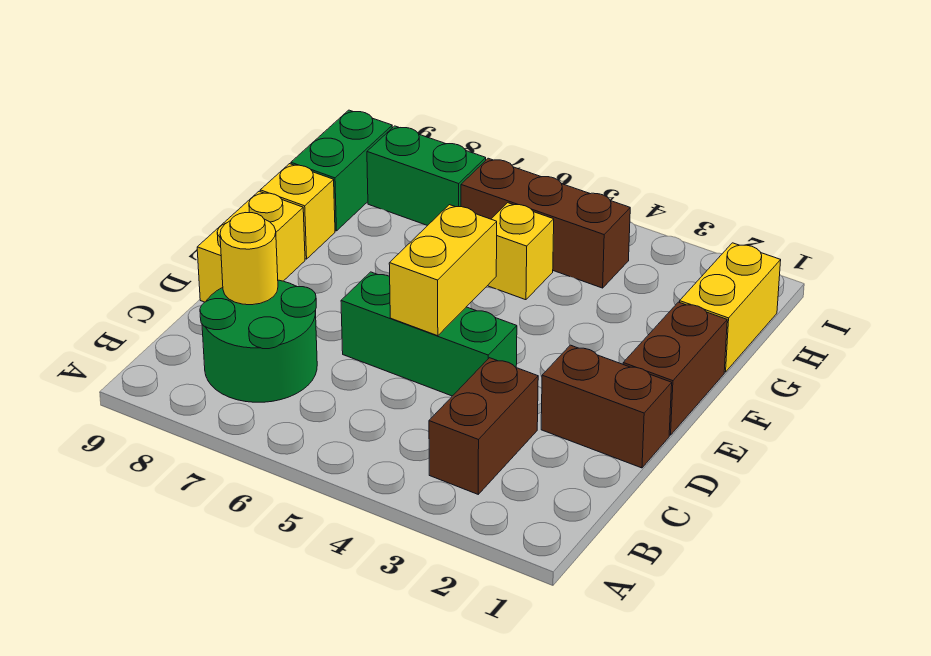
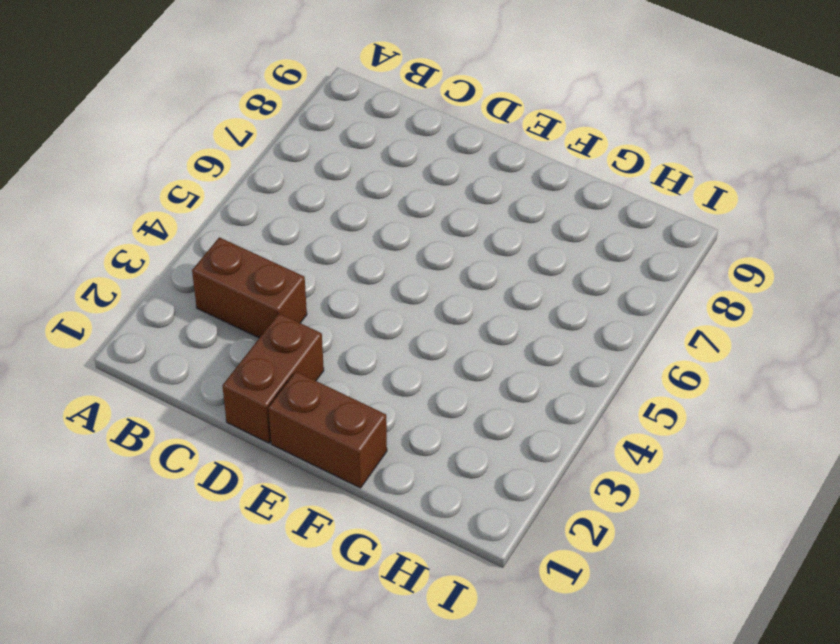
none -> green 2x2 round brick [200,280,317,402]
none -> green 1x3 brick [341,272,517,396]
none -> yellow 1x2 brick [197,191,305,302]

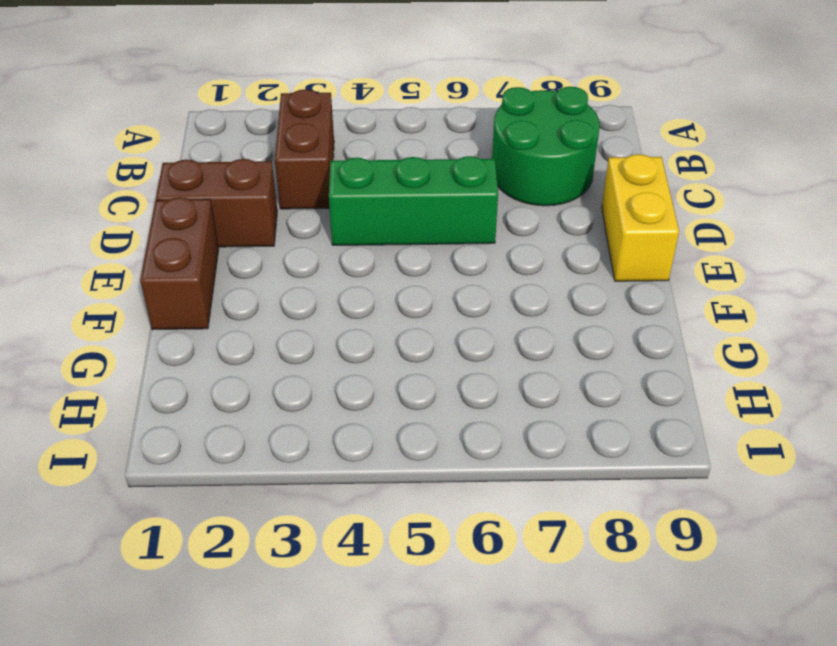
none -> yellow 1x1 brick [260,164,335,259]
none -> yellow 1x2 brick [680,243,781,372]
none -> yellow 1x1 brick [488,203,554,300]

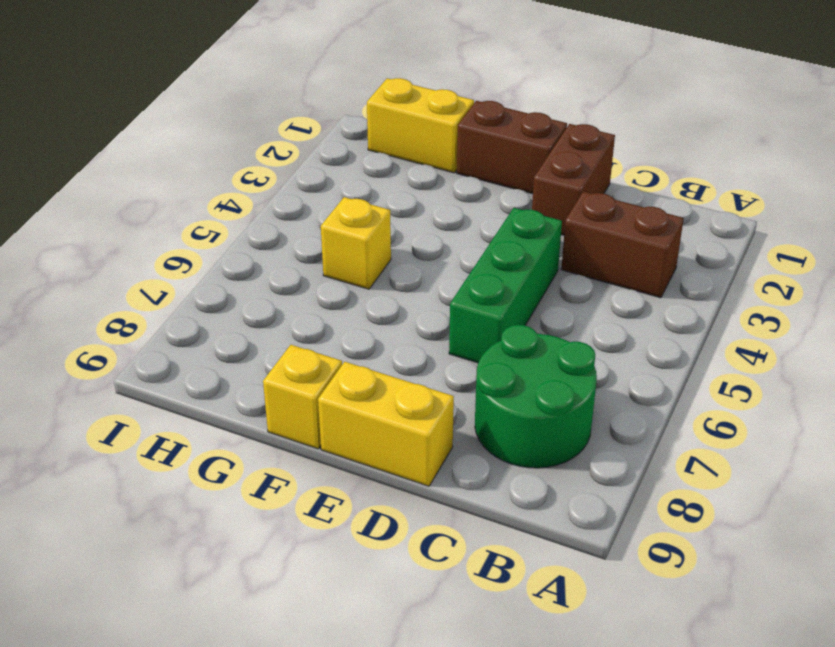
none -> green 1x2 brick [291,110,392,231]
none -> brown 1x3 brick [461,158,630,288]
none -> green 1x2 brick [367,126,486,226]

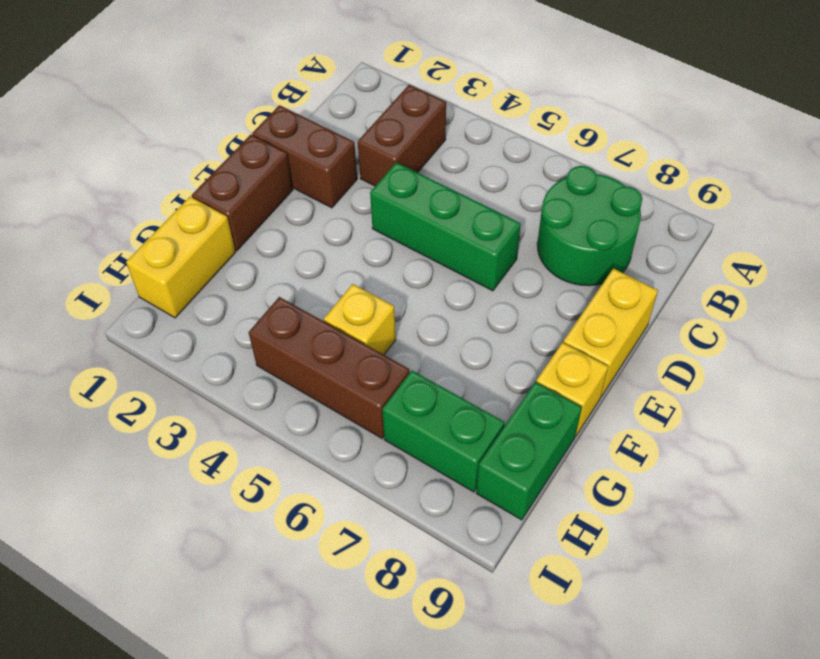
none -> yellow 1x1 round brick [220,213,278,305]
none -> yellow 1x2 brick [389,205,497,336]

